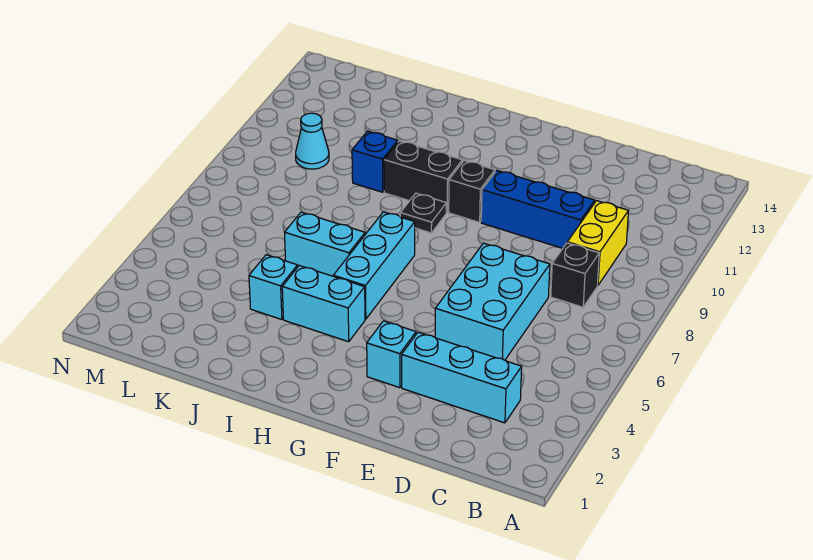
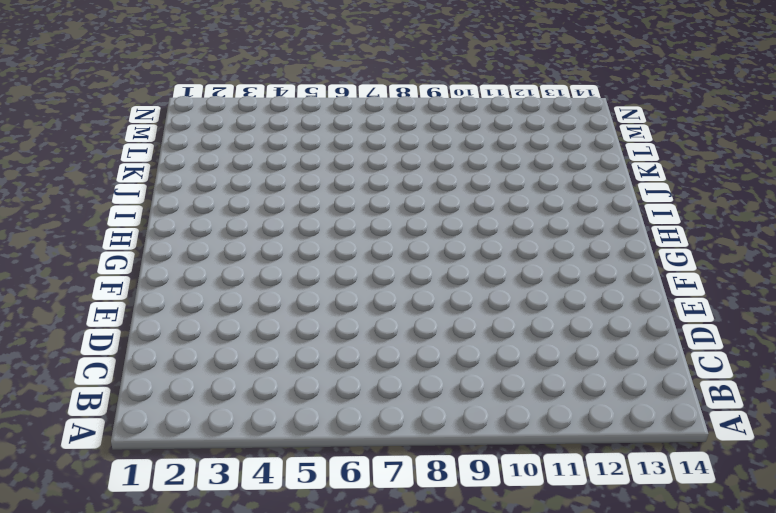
none -> cyan 1x3 brick [402,332,522,423]
none -> black 1x1 brick [551,243,599,307]
none -> yellow 1x2 brick [567,201,628,285]

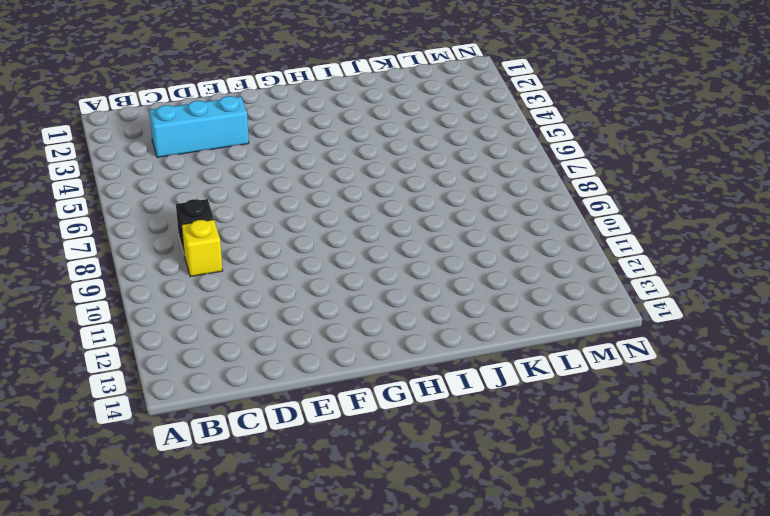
yellow 1x1 brick [182,220,223,277] -> yellow 1x2 brick [567,201,628,285]
none -> cyan 2x3 brick [435,243,550,360]
none -> blue 1x3 brick [481,171,595,248]
none -> cyan 1x1 brick [367,321,416,388]

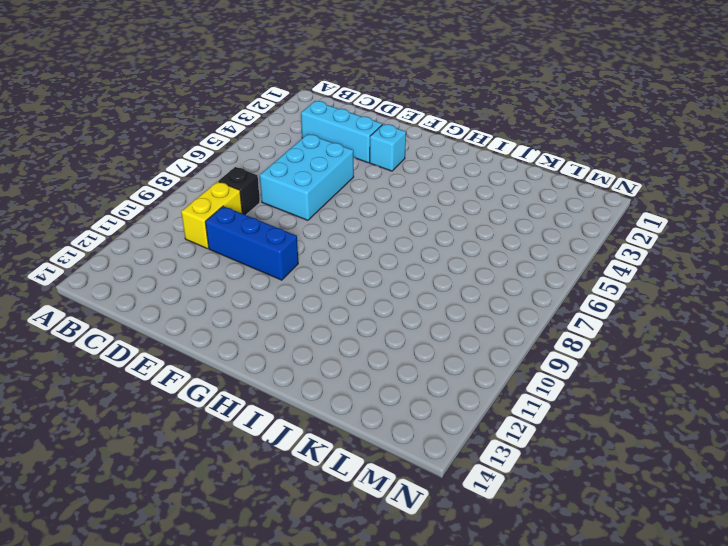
none -> black 1x1 brick [449,161,495,222]
none -> cyan 1x2 brick [282,266,365,342]
none -> cyan 1x3 brick [333,212,415,319]

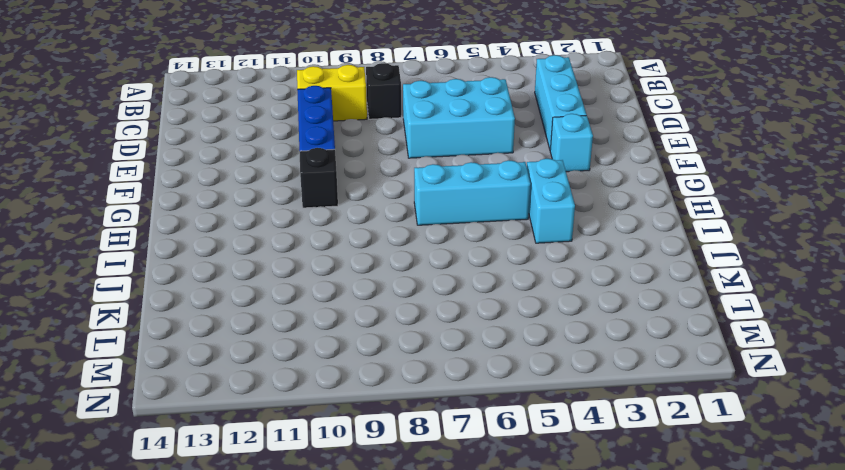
none -> black 1x1 plate [400,193,447,233]
none -> black 1x2 brick [384,141,462,212]
none -> cyan 1x2 brick [285,212,365,276]

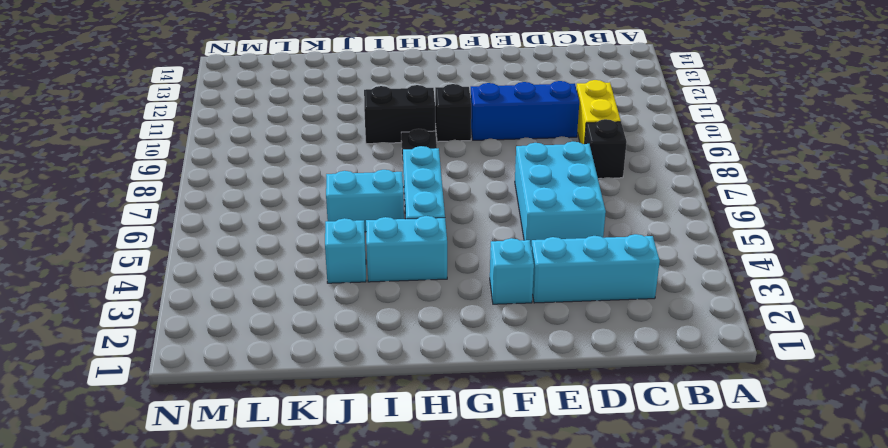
none -> blue 1x1 brick [352,131,398,192]
none -> cyan 1x1 cone [296,113,329,169]

